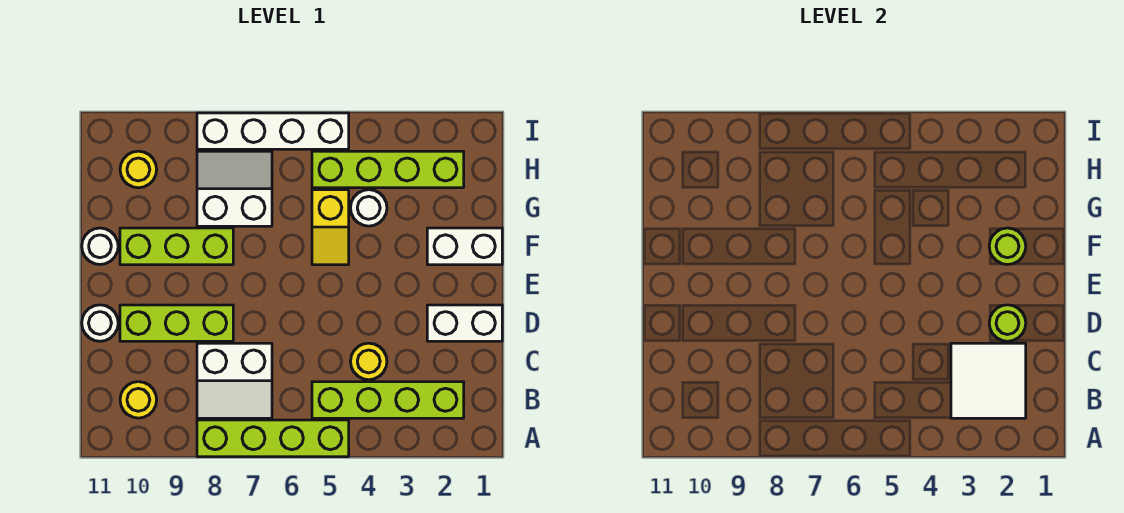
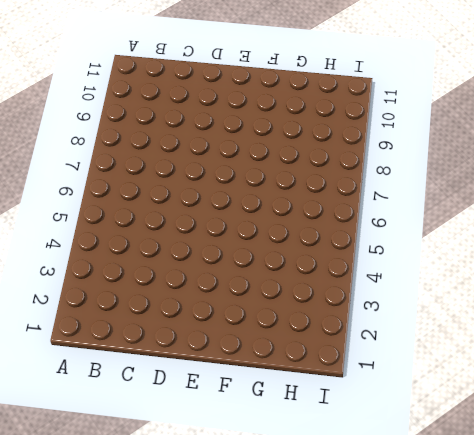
none -> lime 1x4 brick [197,420,349,457]
none -> lime 1x4 brick [312,382,464,418]
none -> white 2x2 slope [197,343,272,418]

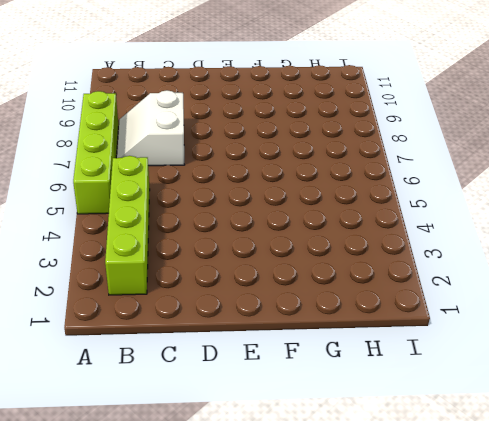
none -> yellow 1x1 round brick [120,382,157,418]
none -> yellow 1x1 round brick [351,343,387,380]
none -> white 1x2 brick [427,305,502,341]

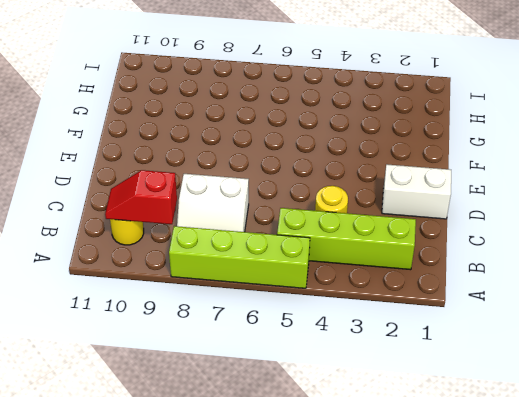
red 1x2 slope [105,170,177,224] -> none
none -> lime 1x3 brick [120,305,233,341]
none -> white 1x1 round brick [82,305,118,341]
none -> white 1x2 brick [427,228,502,265]

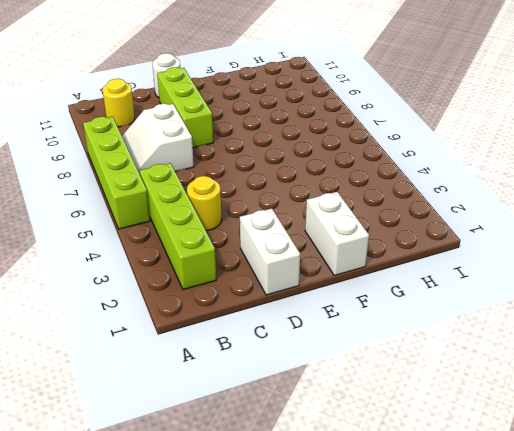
none -> yellow 1x2 slope [312,190,349,265]
none -> lime 1x3 brick [120,228,233,265]
none -> white 1x1 round brick [82,228,118,265]

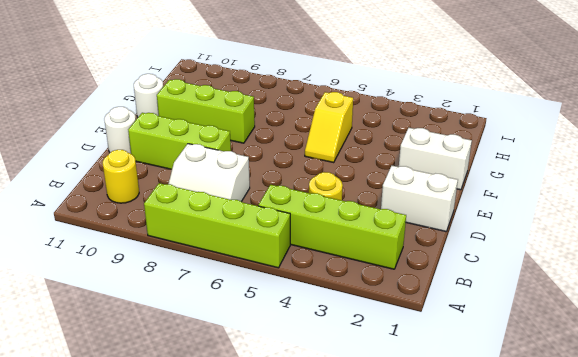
none -> white 1x1 round brick [351,190,387,226]
none -> white 2x2 slope [197,151,272,226]
none -> lime 1x4 brick [312,151,464,188]

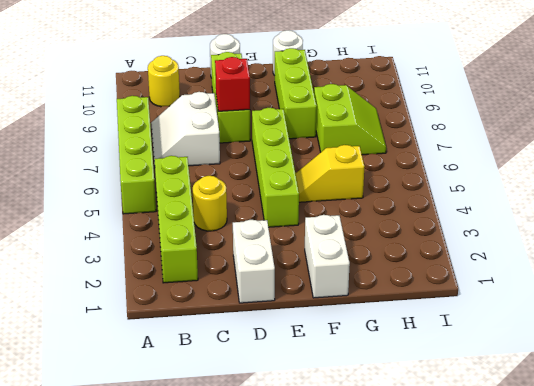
red 1x1 brick [215,57,250,111] -> none
lime 1x4 brick [252,108,299,227] -> lime 1x4 brick moved to [312,151,464,188]
lime 2x2 slope [314,84,386,155] -> white 2x2 slope [197,151,272,226]
none -> white 1x1 round brick [351,190,387,226]
none -> yellow 1x1 round brick [120,151,157,188]
none -> white 1x4 brick [197,113,349,149]

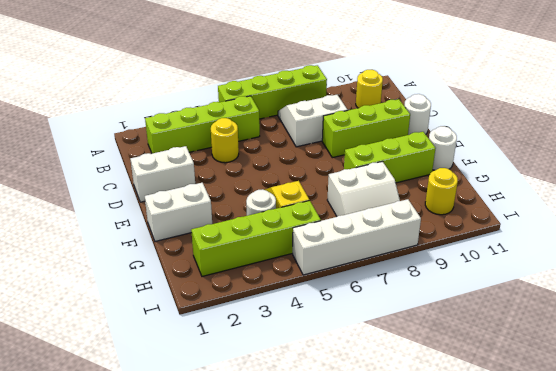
none -> white 2x2 tile [951,343,1026,418]
none -> lime 1x1 round brick [989,305,1026,341]
none -> lime 1x1 round brick [989,228,1026,265]

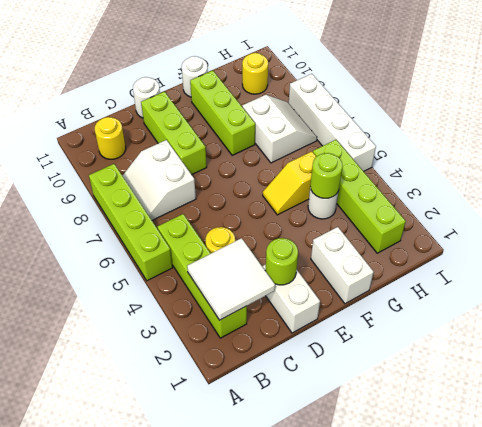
lime 1x1 round brick [310,153,343,198] -> lime 1x1 round brick moved to [989,228,1026,265]

